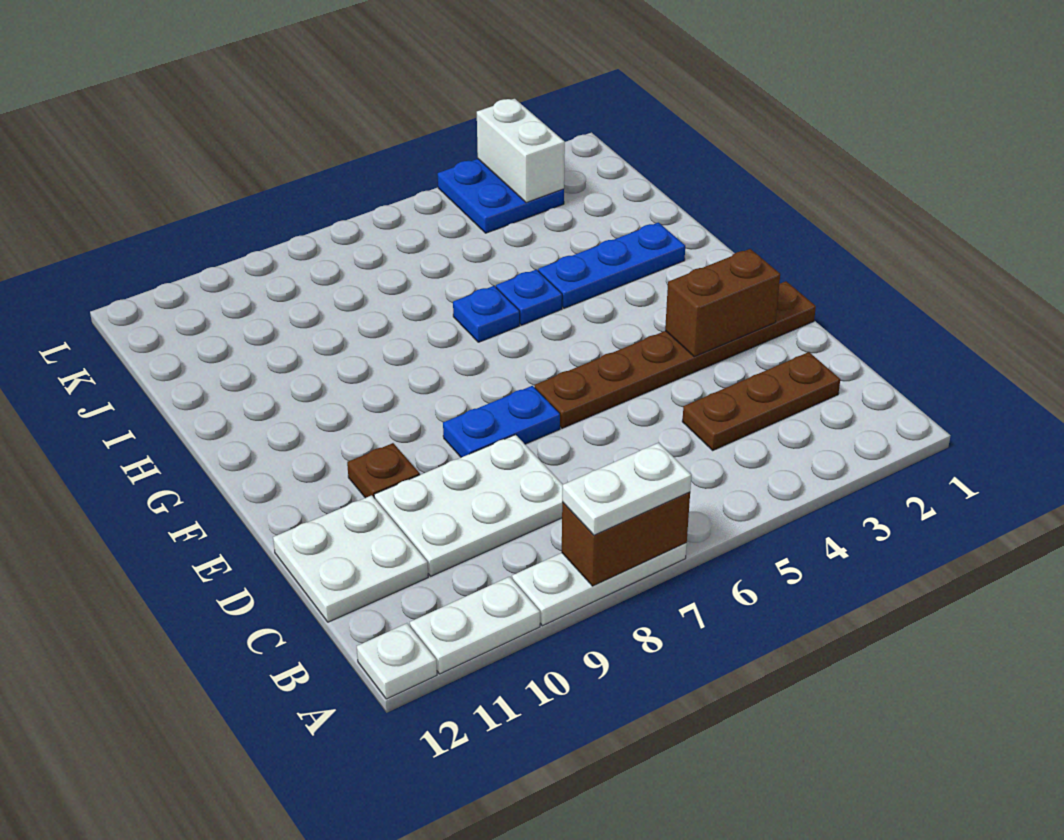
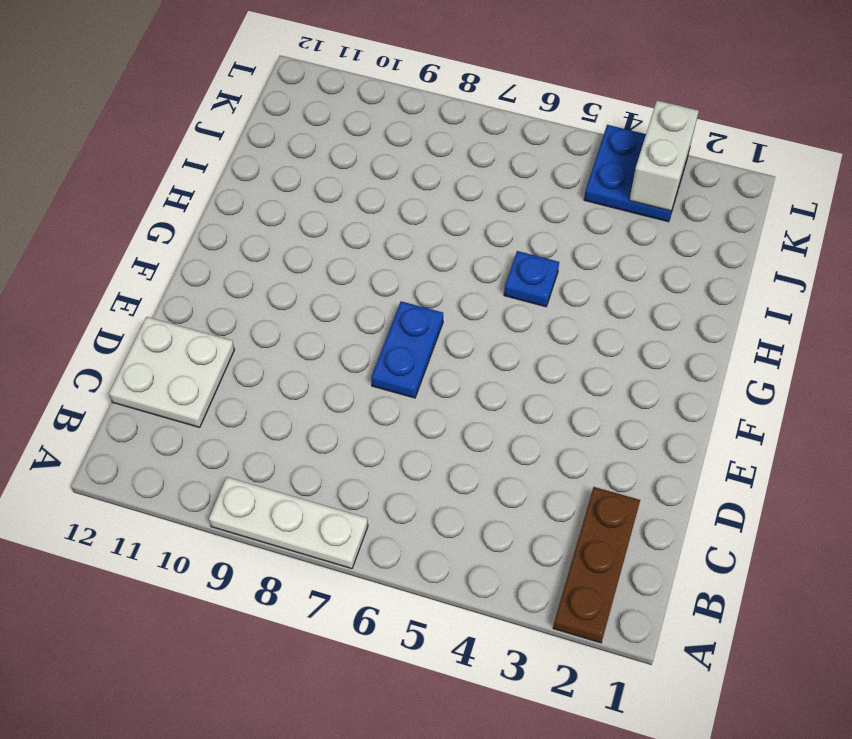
brown 1x3 plate [553,487,640,643] -> brown 1x3 plate turned to [682,352,840,450]
blue 1x2 plate [371,301,443,398] -> blue 1x2 plate turned to [443,386,560,457]
none -> white 1x2 plate [410,577,540,674]
none -> white 1x1 plate [357,623,437,699]
none -> white 2x3 plate [374,435,563,576]

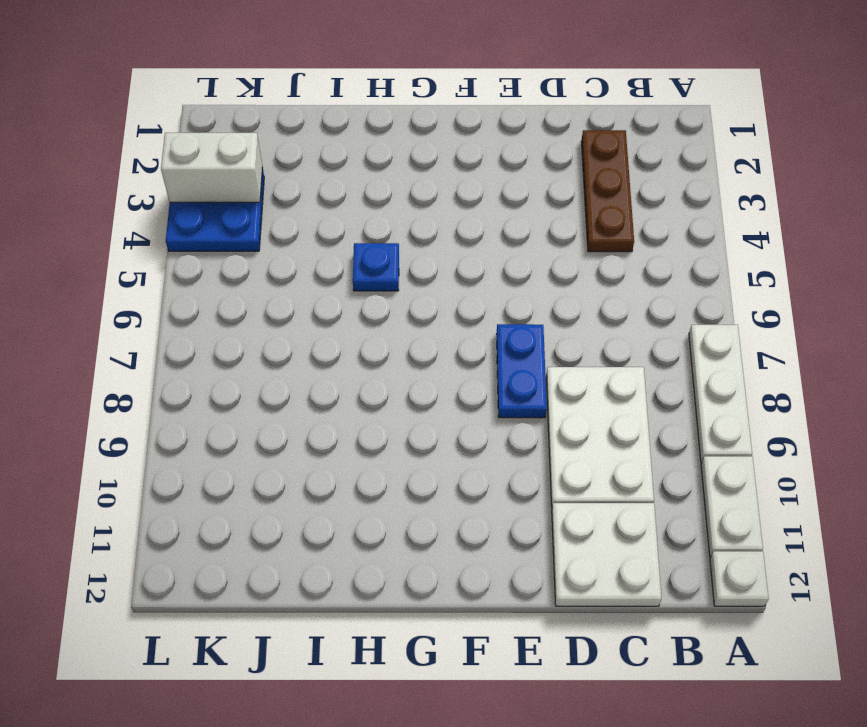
none -> brown 1x6 plate [535,281,816,428]
none -> brown 1x1 plate [347,443,420,498]
none -> blue 1x3 plate [538,223,685,308]

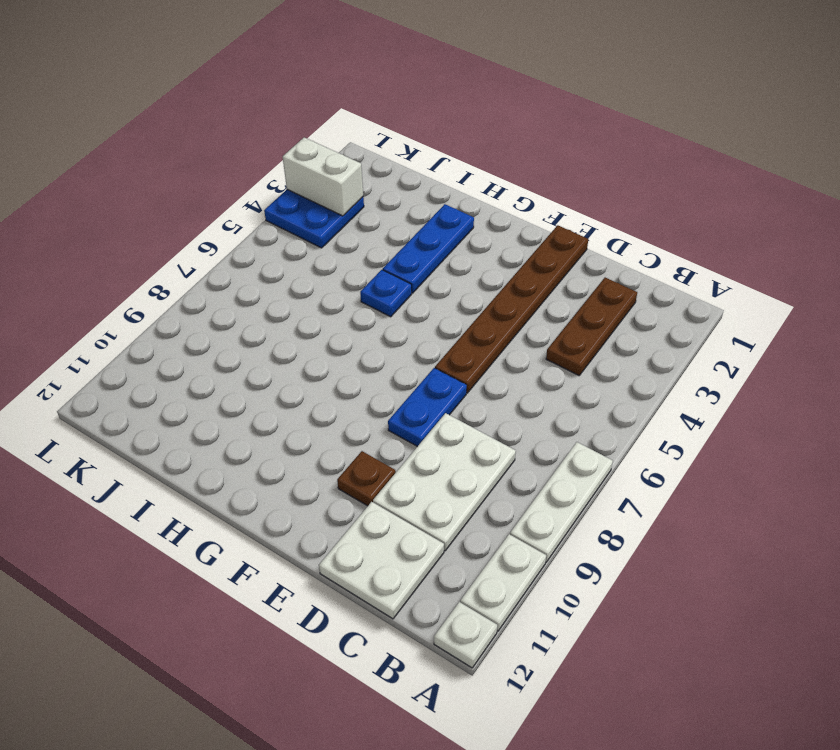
none -> blue 1x1 plate [453,286,520,342]
none -> brown 1x2 brick [562,492,690,586]
none -> brown 1x2 brick [665,249,780,357]

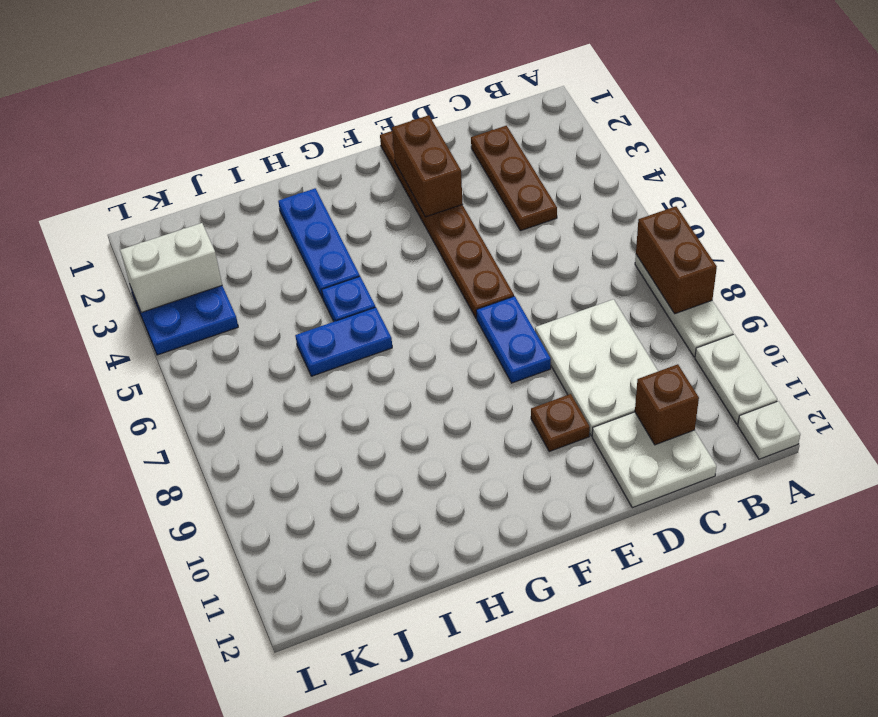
brown 1x1 brick [635,364,699,445] -> none
blue 1x2 plate [295,307,392,376] -> blue 1x1 plate [453,286,520,342]
none -> white 1x2 plate [562,443,691,535]

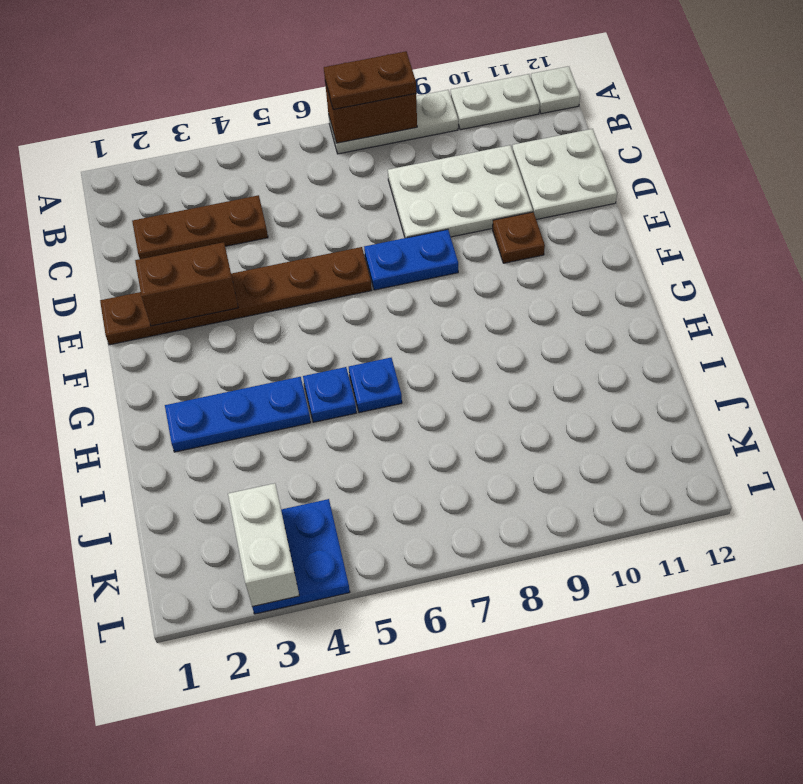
brown 1x2 plate [324,51,416,110] -> white 1x2 plate [562,443,691,535]

